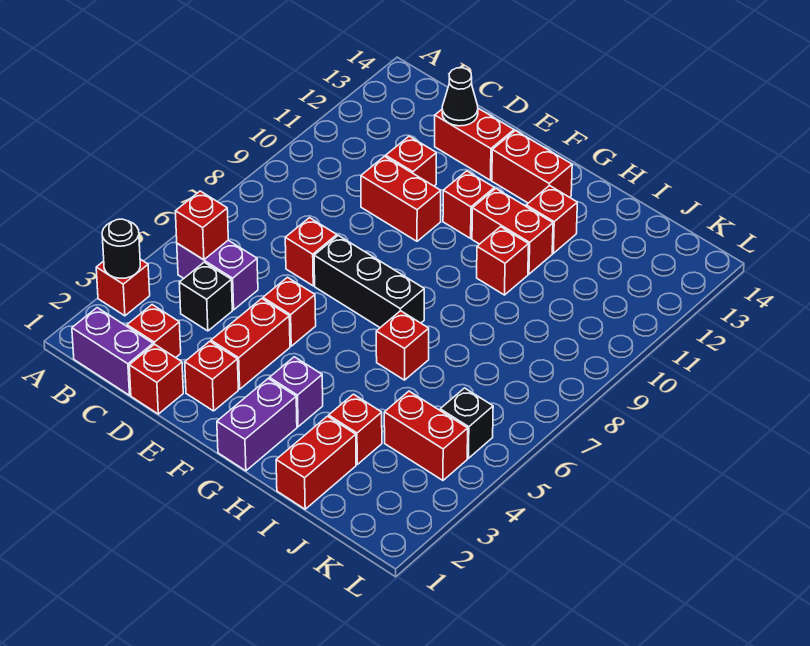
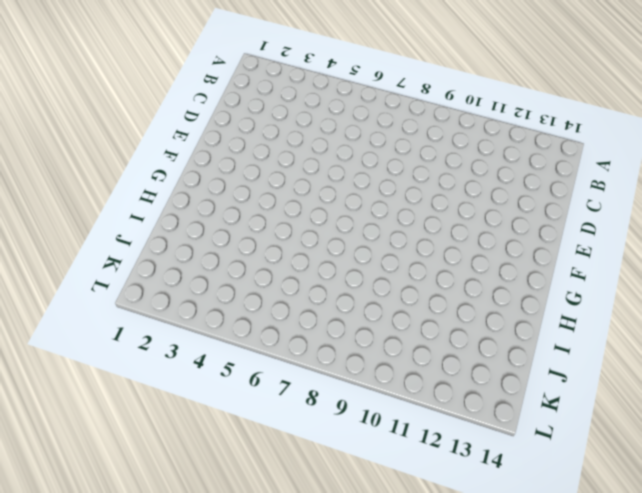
none -> red 1x1 brick [96,259,150,316]
none -> purple 1x2 brick [72,308,153,395]
none -> purple 1x2 brick [177,240,258,310]

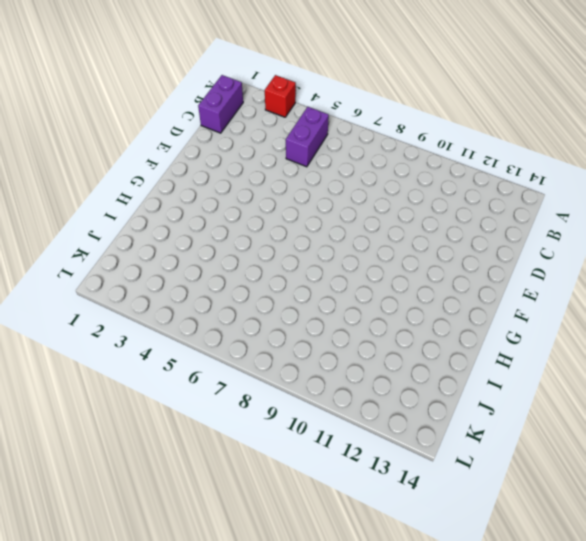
none -> red 1x1 brick [127,305,181,358]
none -> black 1x1 brick [179,262,232,331]
none -> red 1x1 brick [129,344,183,414]

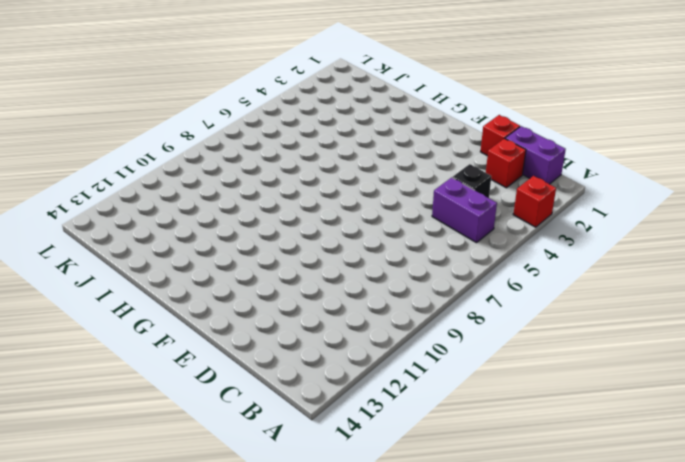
none -> red 1x1 brick [285,218,337,286]
none -> red 1x2 brick [361,156,441,241]
none -> red 1x1 brick [386,136,436,186]

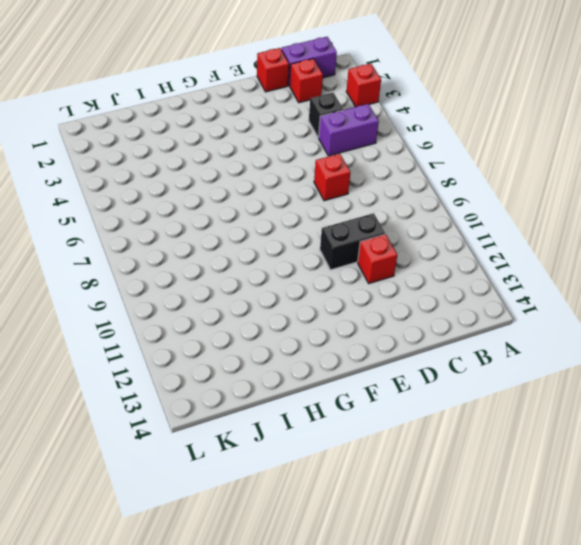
black 1x2 brick [320,213,385,270] -> red 1x2 brick [361,156,441,241]
none -> red 1x2 brick [435,108,514,180]
none -> red 1x1 brick [185,341,238,411]
none -> red 1x2 brick [211,299,290,389]

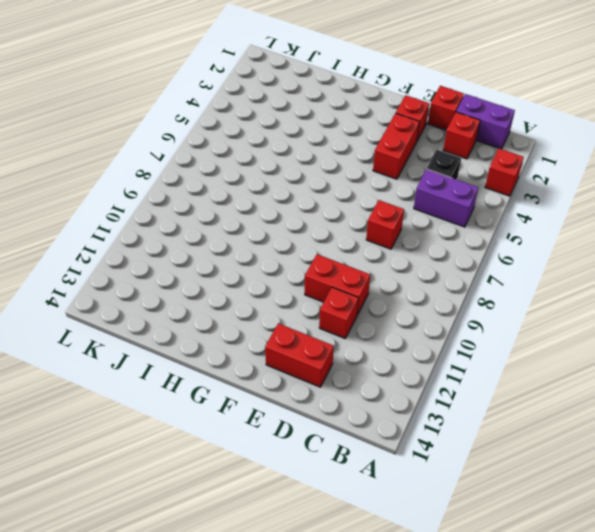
none -> red 1x1 brick [263,277,316,346]
none -> black 1x3 brick [314,235,424,328]
none -> red 1x1 brick [443,171,494,238]

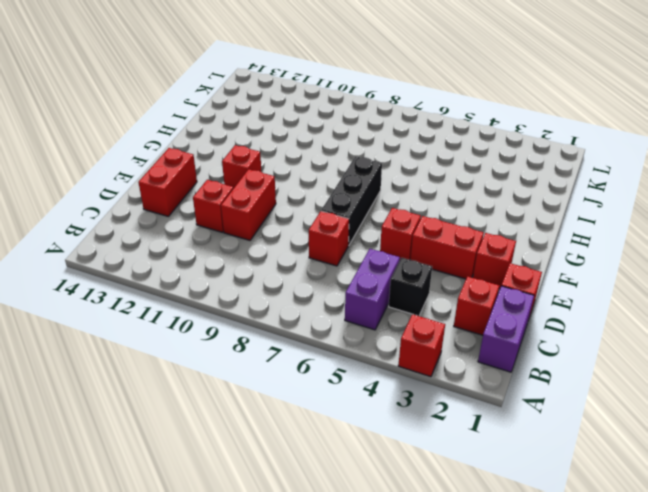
none -> red 1x2 brick [492,131,572,203]
none -> purple 1x2 brick [217,379,297,471]
none -> purple 1x1 brick [269,357,323,427]

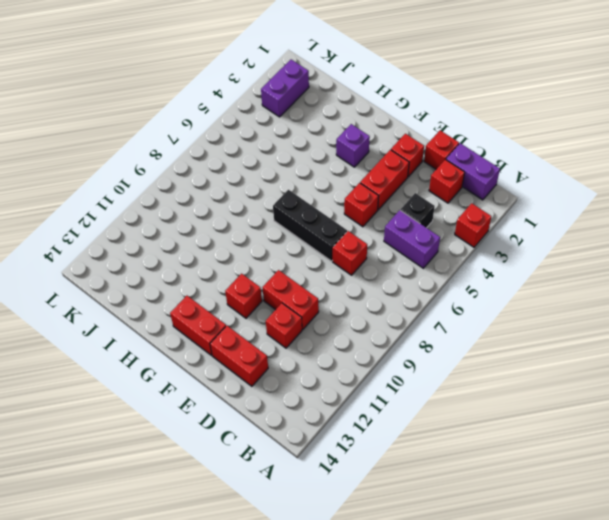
purple 1x2 brick [261,60,309,117] -> purple 1x2 brick moved to [217,379,297,471]
none -> red 1x2 brick [472,189,553,274]
none -> red 1x1 brick [376,311,429,380]
none -> red 1x1 brick [477,227,529,295]

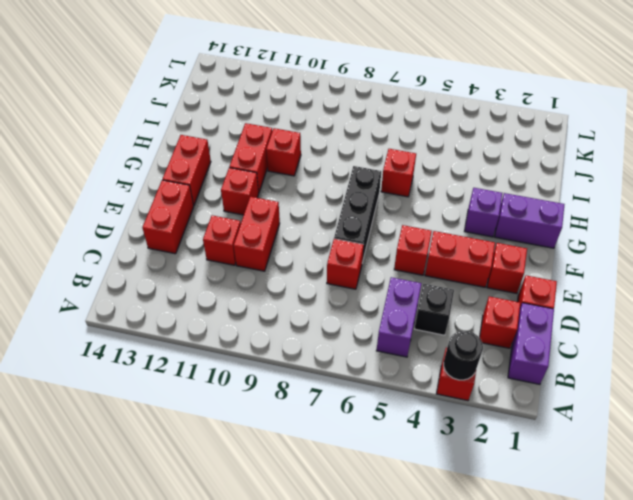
none -> red 1x1 brick [526,185,577,253]
none -> red 1x2 brick [276,416,356,509]
none -> red 1x1 brick [329,394,382,464]

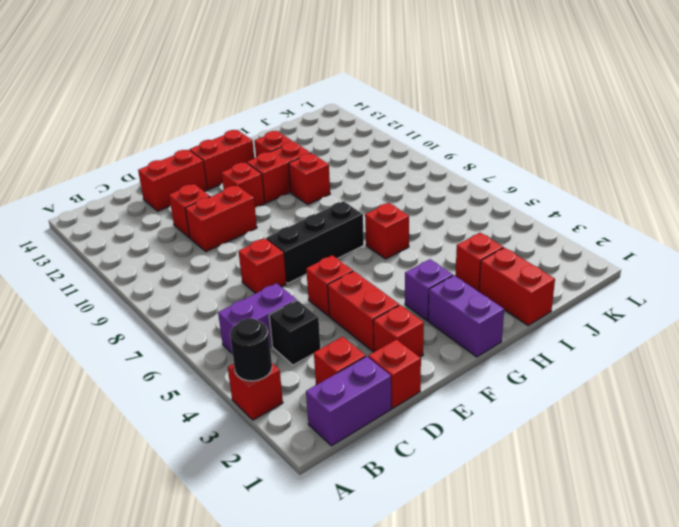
none -> red 1x2 brick [384,391,468,480]
none -> black 1x1 brick [440,388,493,458]
none -> red 1x1 brick [175,191,228,260]

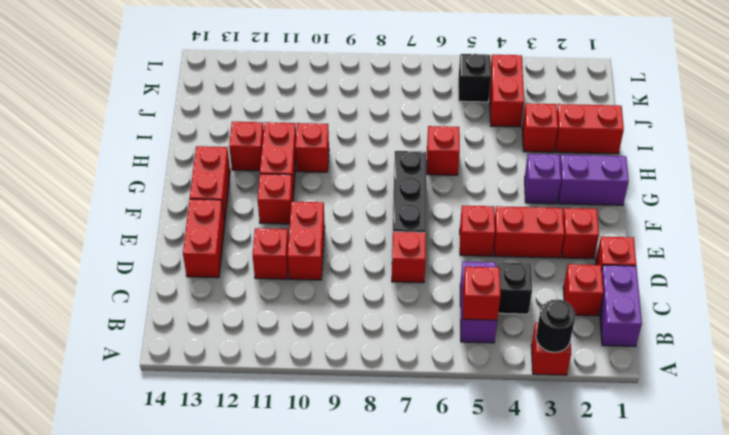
none -> black 1x1 cone [442,68,478,126]

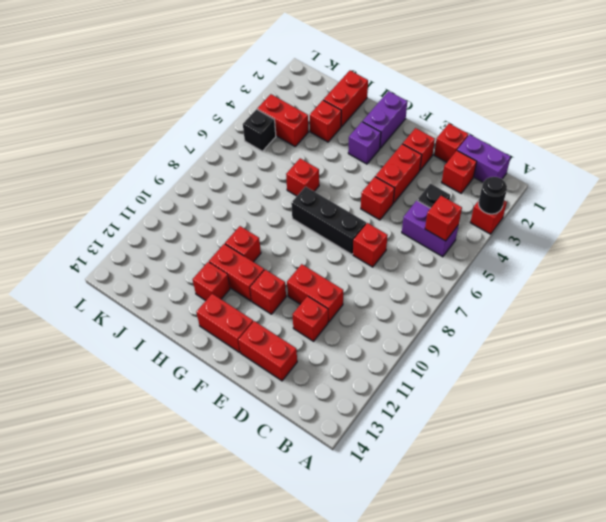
none -> black 1x1 cone [442,68,478,126]

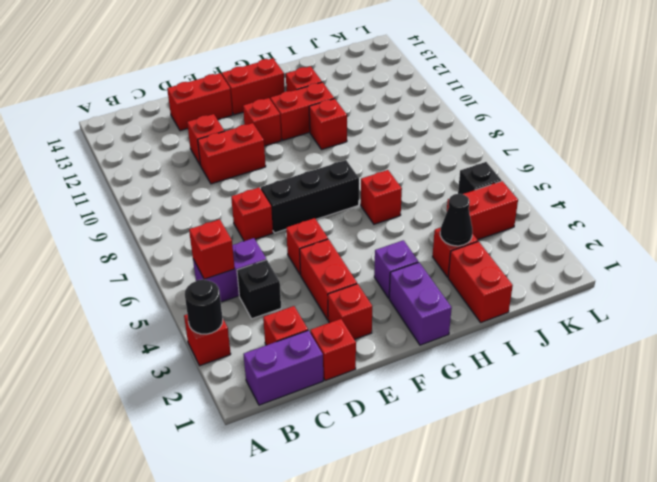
black 1x1 cone [440,194,472,246] -> black 1x1 cone moved to [442,68,478,126]

